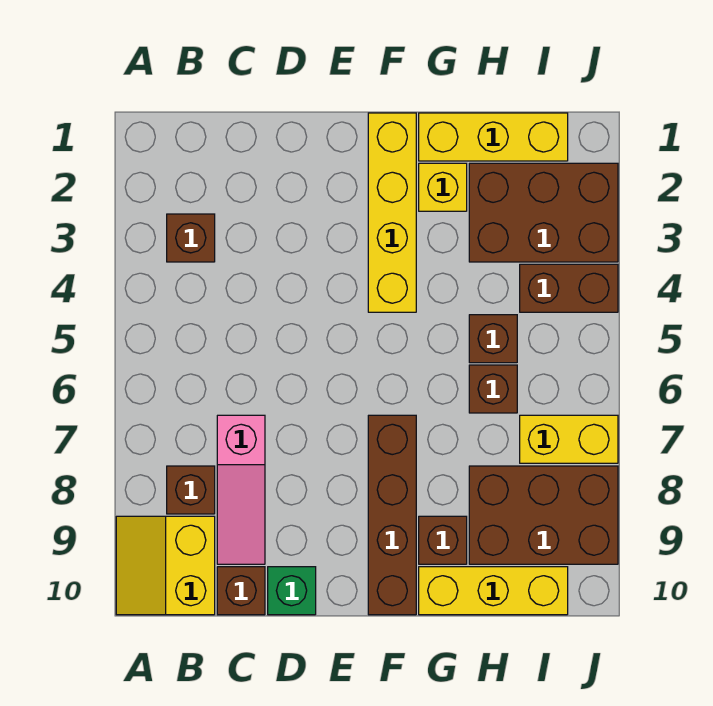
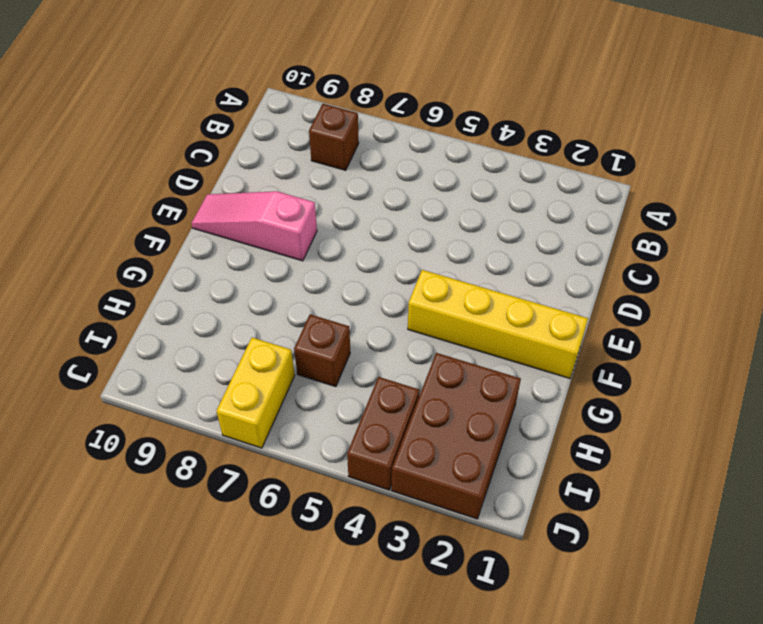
pink 1x3 slope [192,191,317,261] -> pink 1x3 slope moved to [217,415,265,564]
none -> yellow 2x2 slope [116,516,215,615]
none -> brown 1x1 brick [167,214,215,262]
none -> brown 1x1 brick [217,567,265,615]

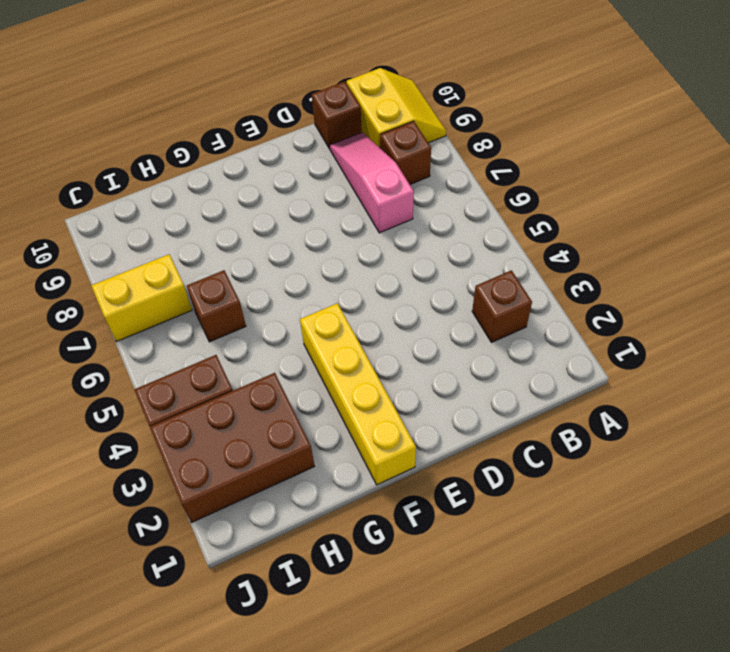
none -> green 1x1 brick [268,567,316,615]
none -> brown 1x4 brick [368,415,416,615]
none -> yellow 1x3 brick [419,113,568,161]

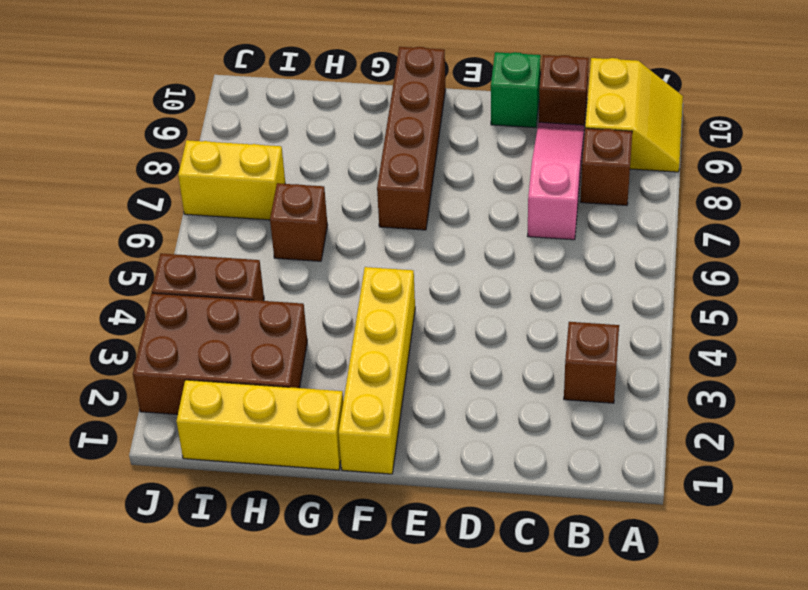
none -> yellow 1x1 brick [419,163,467,211]
none -> brown 1x1 brick [419,516,467,564]
none -> yellow 1x3 brick [419,567,568,615]

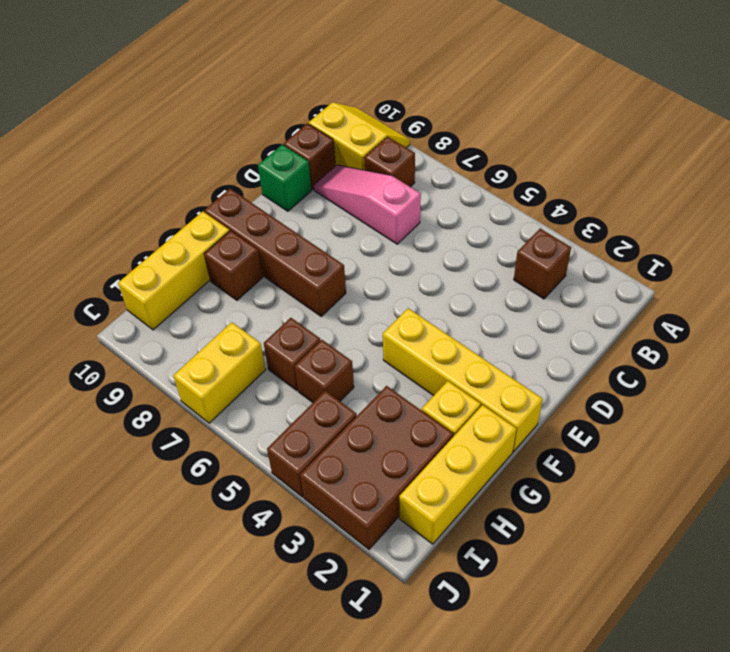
none -> brown 2x3 brick [469,466,618,564]

